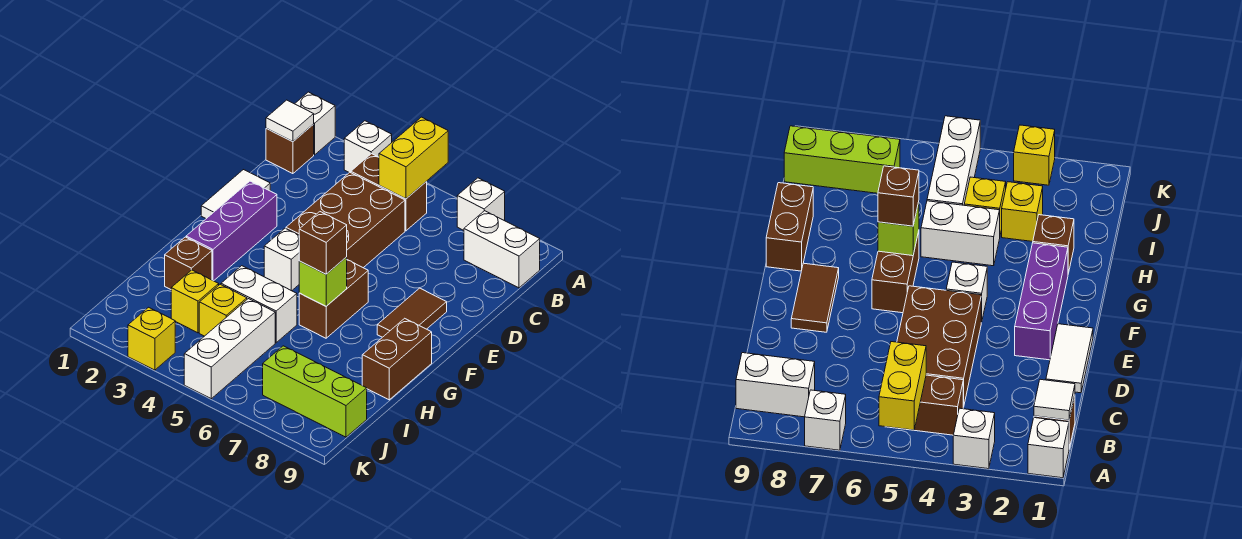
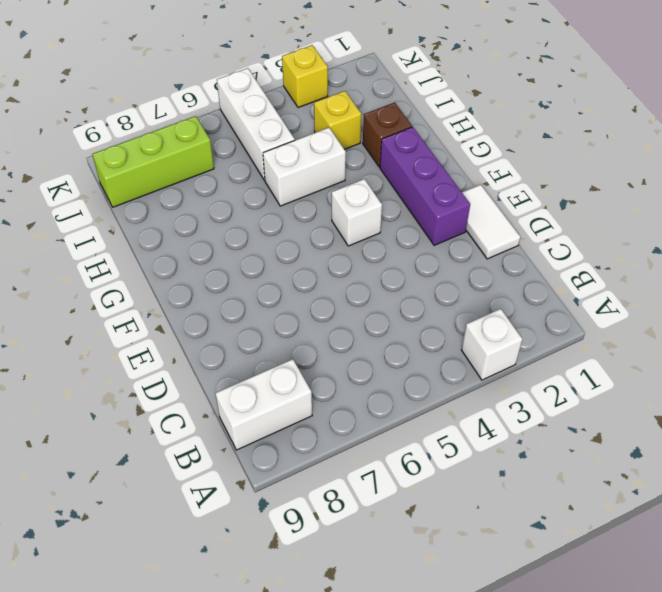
none -> white 1x1 brick [295,92,335,155]
none -> white 1x1 brick [457,178,505,230]
none -> brown 1x1 brick [266,125,314,174]

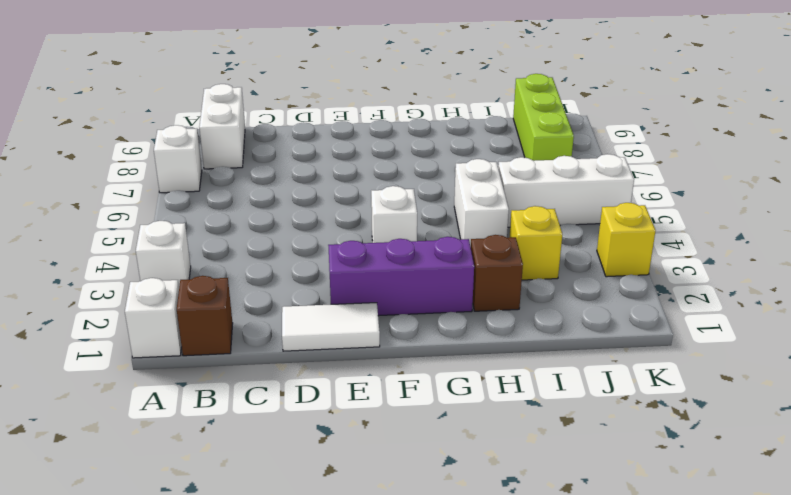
none -> brown 1x2 brick [351,154,427,231]
none -> brown 2x3 brick [286,172,405,268]
none -> brown 1x2 tile [377,288,447,337]

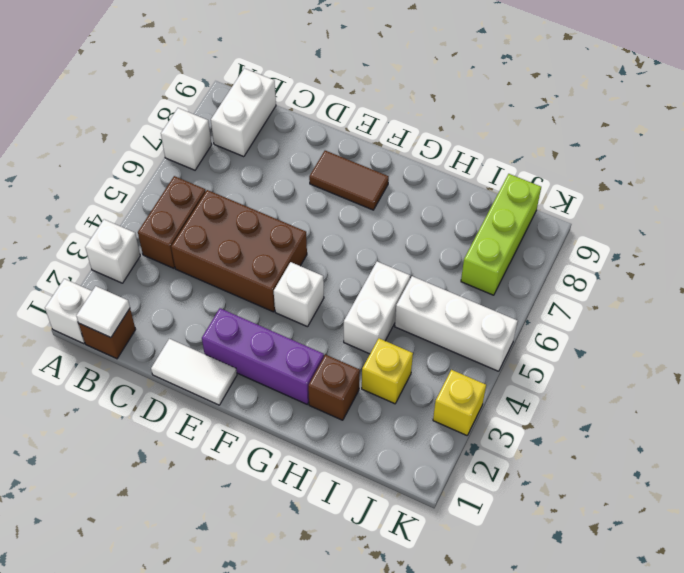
none -> brown 1x2 brick [299,260,368,338]
none -> brown 1x2 brick [362,318,432,400]
none -> yellow 1x1 brick [199,284,247,336]

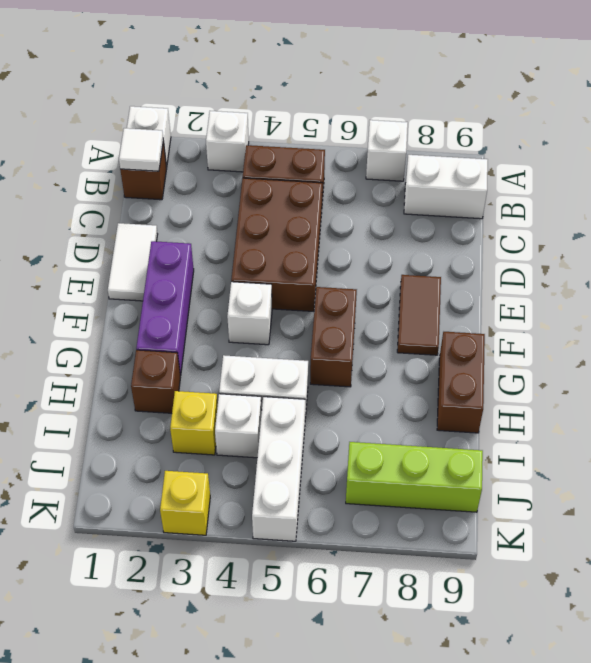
white 1x1 brick [215,394,262,458] -> yellow 1x1 brick [199,284,247,336]
none -> yellow 1x2 brick [379,117,448,199]
none -> lime 1x1 brick [299,257,347,306]
none -> brown 1x1 brick [299,212,347,274]

